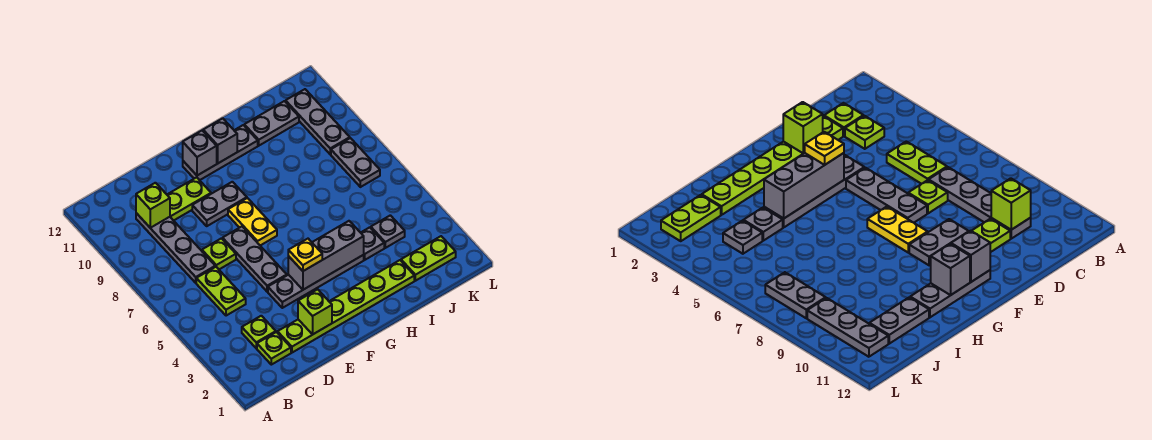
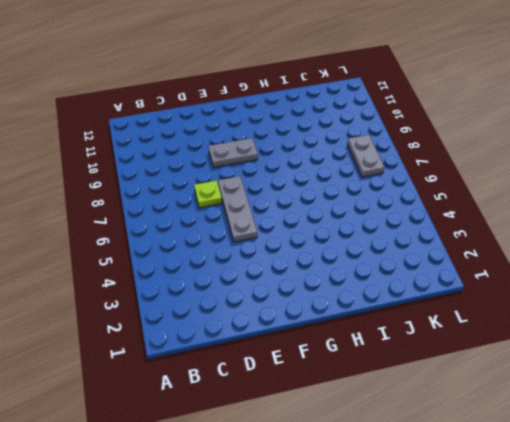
none -> lime 1x1 plate [257,332,291,365]
none -> lime 1x1 plate [242,316,276,348]
none -> lime 1x2 plate [196,267,246,316]

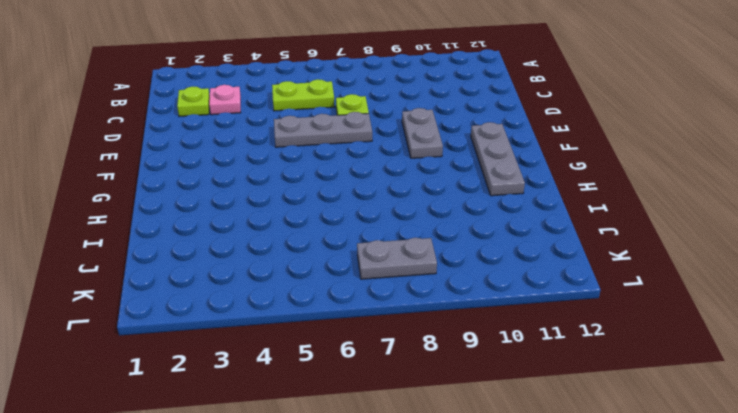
pink 1x1 plate [209,85,241,115] -> lime 1x1 plate [242,316,276,348]
none -> grey 1x4 plate [136,213,215,283]
none -> lime 1x6 plate [278,260,414,353]
none -> lime 1x2 plate [167,177,211,221]

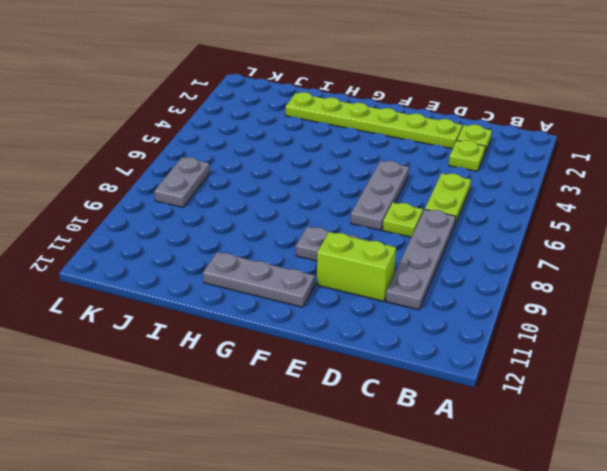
lime 1x2 brick [317,232,396,301] -> lime 1x2 plate [167,177,211,221]
none -> grey 1x4 plate [268,255,364,308]
none -> yellow 1x2 plate [228,198,277,245]
none -> grey 1x1 plate [361,227,384,260]

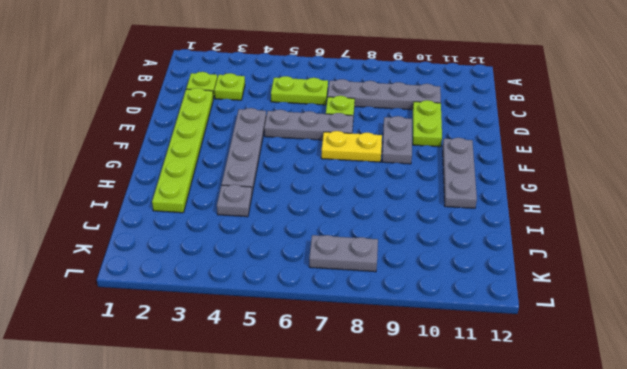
none -> grey 1x2 plate [244,101,299,146]
none -> lime 1x2 plate [401,236,456,281]
none -> grey 1x1 plate [371,215,405,248]

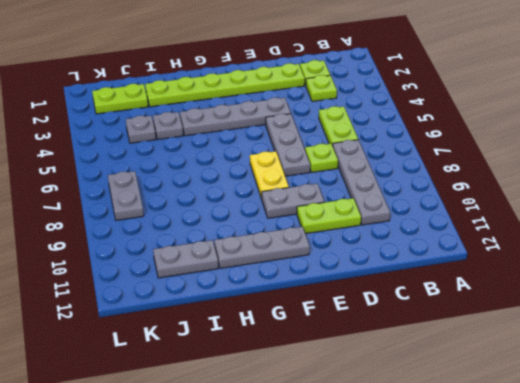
none -> grey 1x3 plate [286,89,350,154]
none -> lime 1x1 brick [136,183,170,228]
none -> lime 1x1 brick [298,289,332,334]

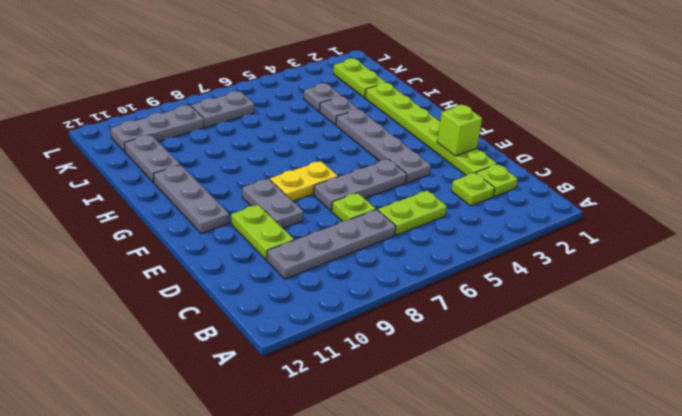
none -> lime 1x1 brick [136,183,170,228]
none -> grey 1x3 brick [288,221,364,290]
none -> grey 1x1 brick [183,131,217,175]

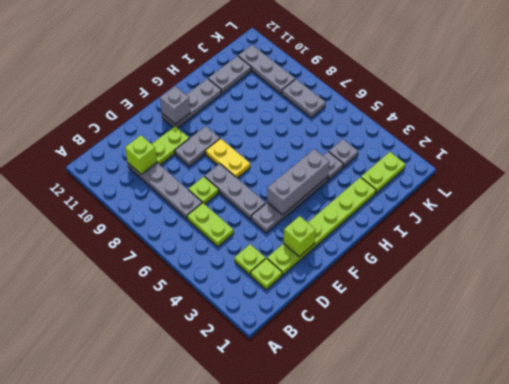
none -> grey 1x1 brick [203,118,237,164]
none -> yellow 1x1 plate [288,239,322,271]

